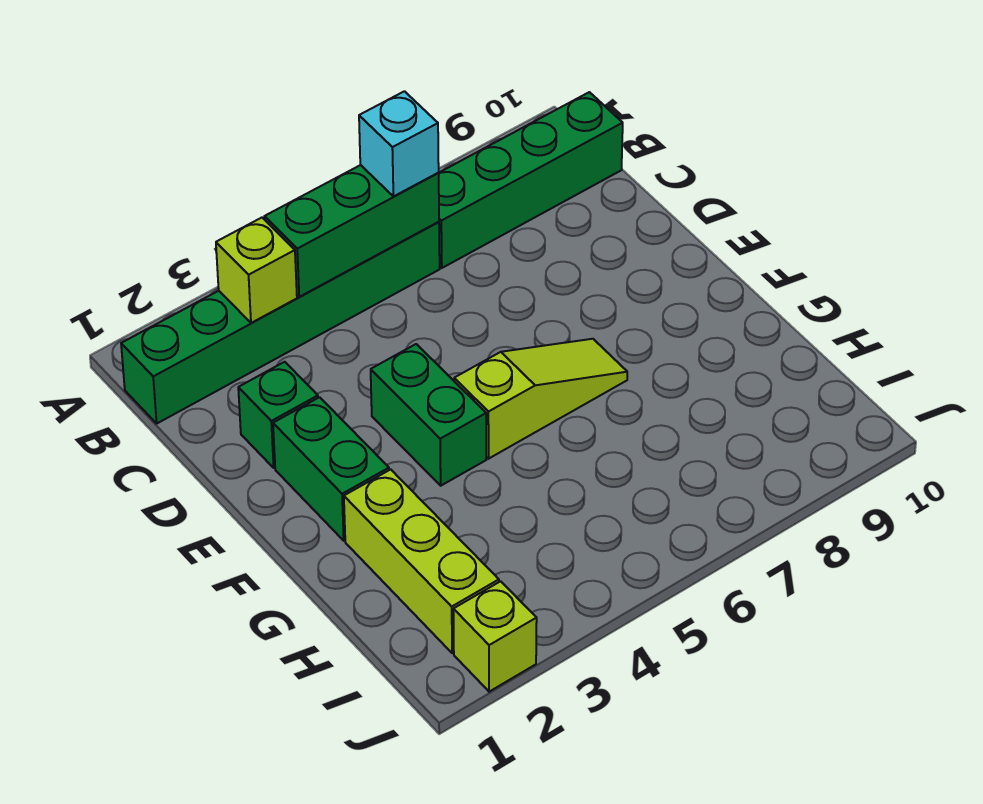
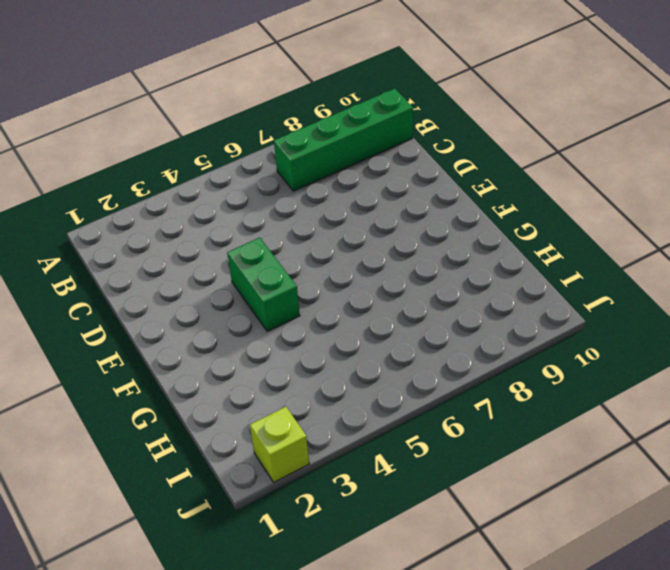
none -> green 1x6 brick [121,222,440,423]
none -> green 1x1 brick [238,362,318,468]

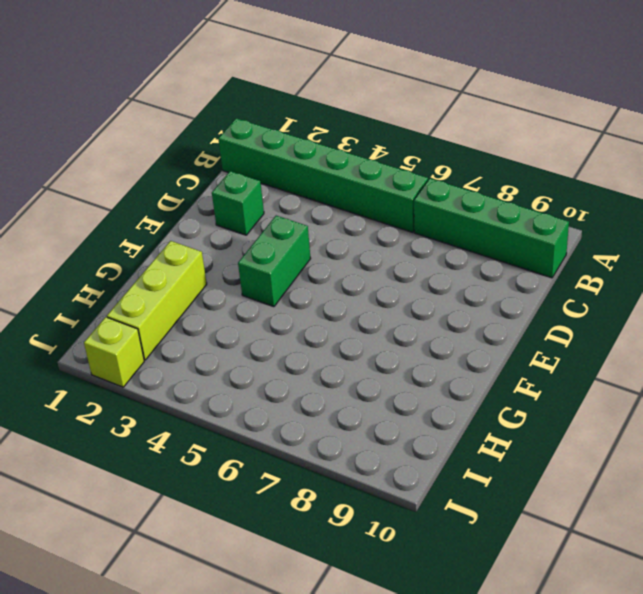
none -> green 1x2 brick [273,397,389,541]
none -> lime 1x3 slope [454,339,627,459]

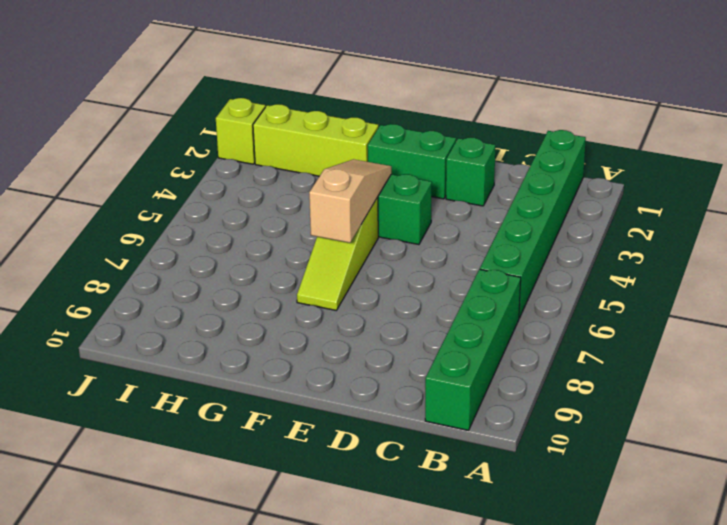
tan 1x3 slope [309,159,391,243] -> none
none -> lime 1x1 brick [216,218,297,323]
none -> green 1x3 brick [264,165,439,297]

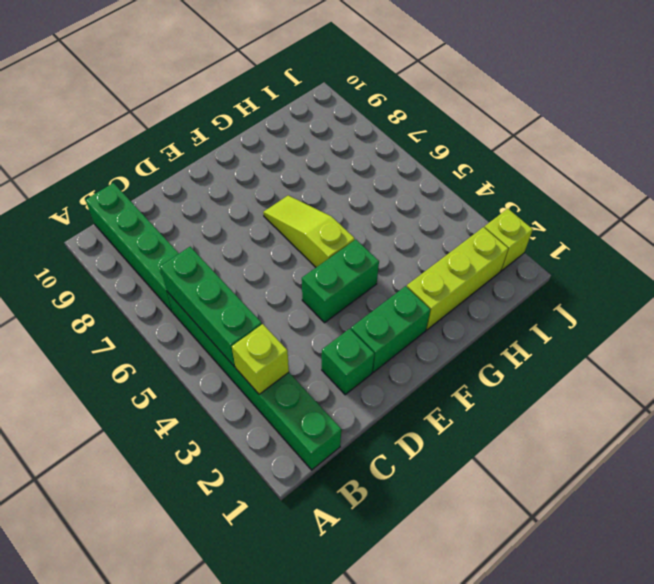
none -> cyan 1x1 brick [359,91,439,196]

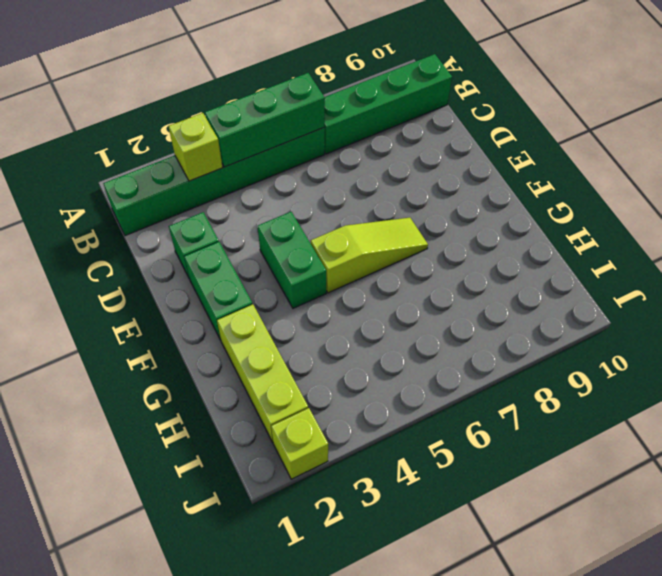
none -> cyan 1x1 brick [359,91,439,196]

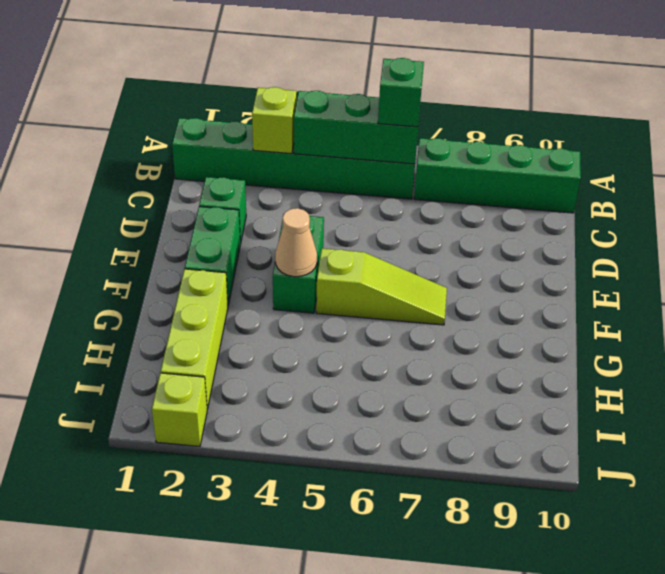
green 1x1 brick [378,58,424,127] -> cyan 1x1 brick [359,91,439,196]
tan 1x1 cone [275,208,317,277] -> none

